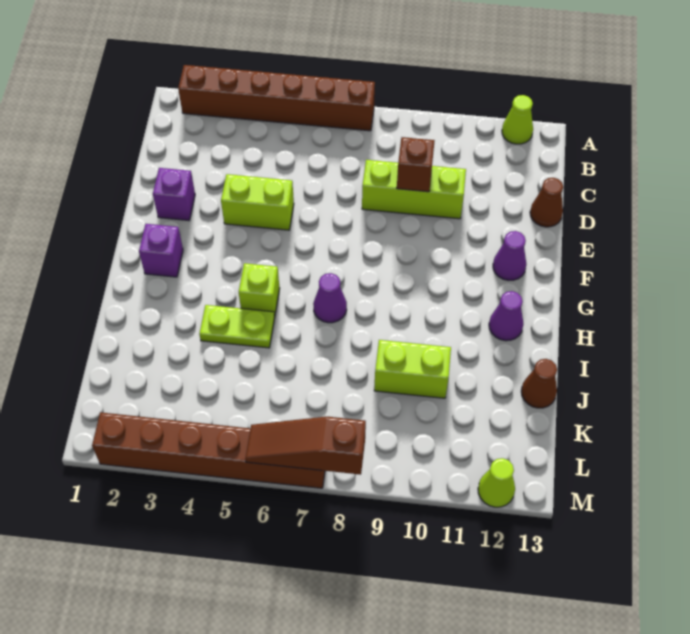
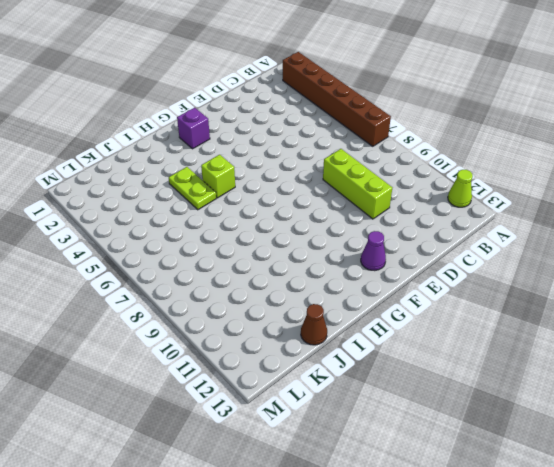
none -> brown 1x1 cone [530,178,563,227]
none -> purple 1x1 brick [153,168,195,220]
none -> lime 1x2 brick [221,174,294,230]

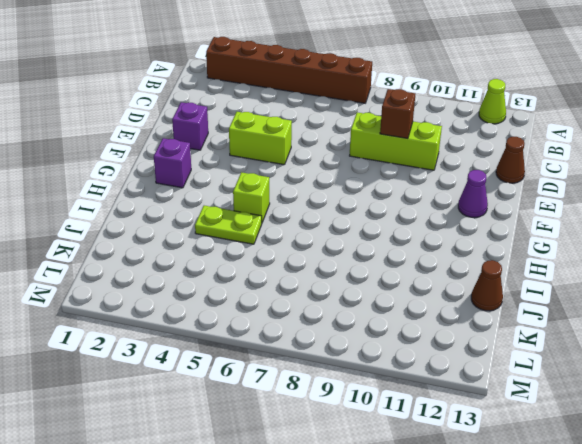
none -> purple 1x1 cone [313,273,347,323]
none -> purple 1x1 cone [489,291,523,341]
none -> lime 1x2 brick [374,340,451,398]

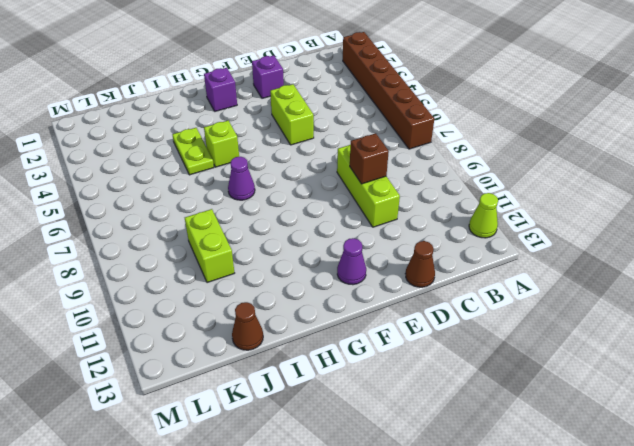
none -> purple 1x1 cone [489,291,523,341]
none -> brown 1x6 brick [92,412,325,488]
none -> lime 1x1 cone [478,458,515,507]

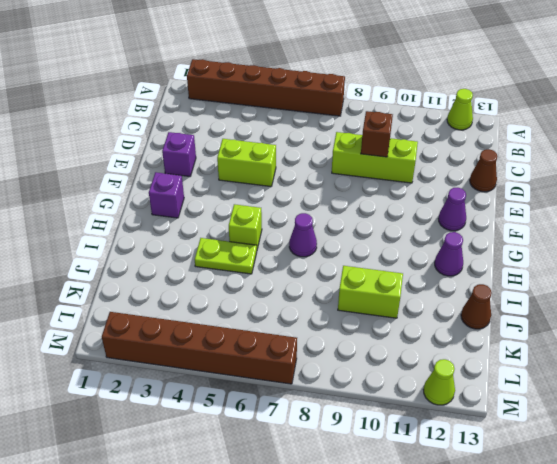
none -> brown 1x3 slope [245,417,366,475]

